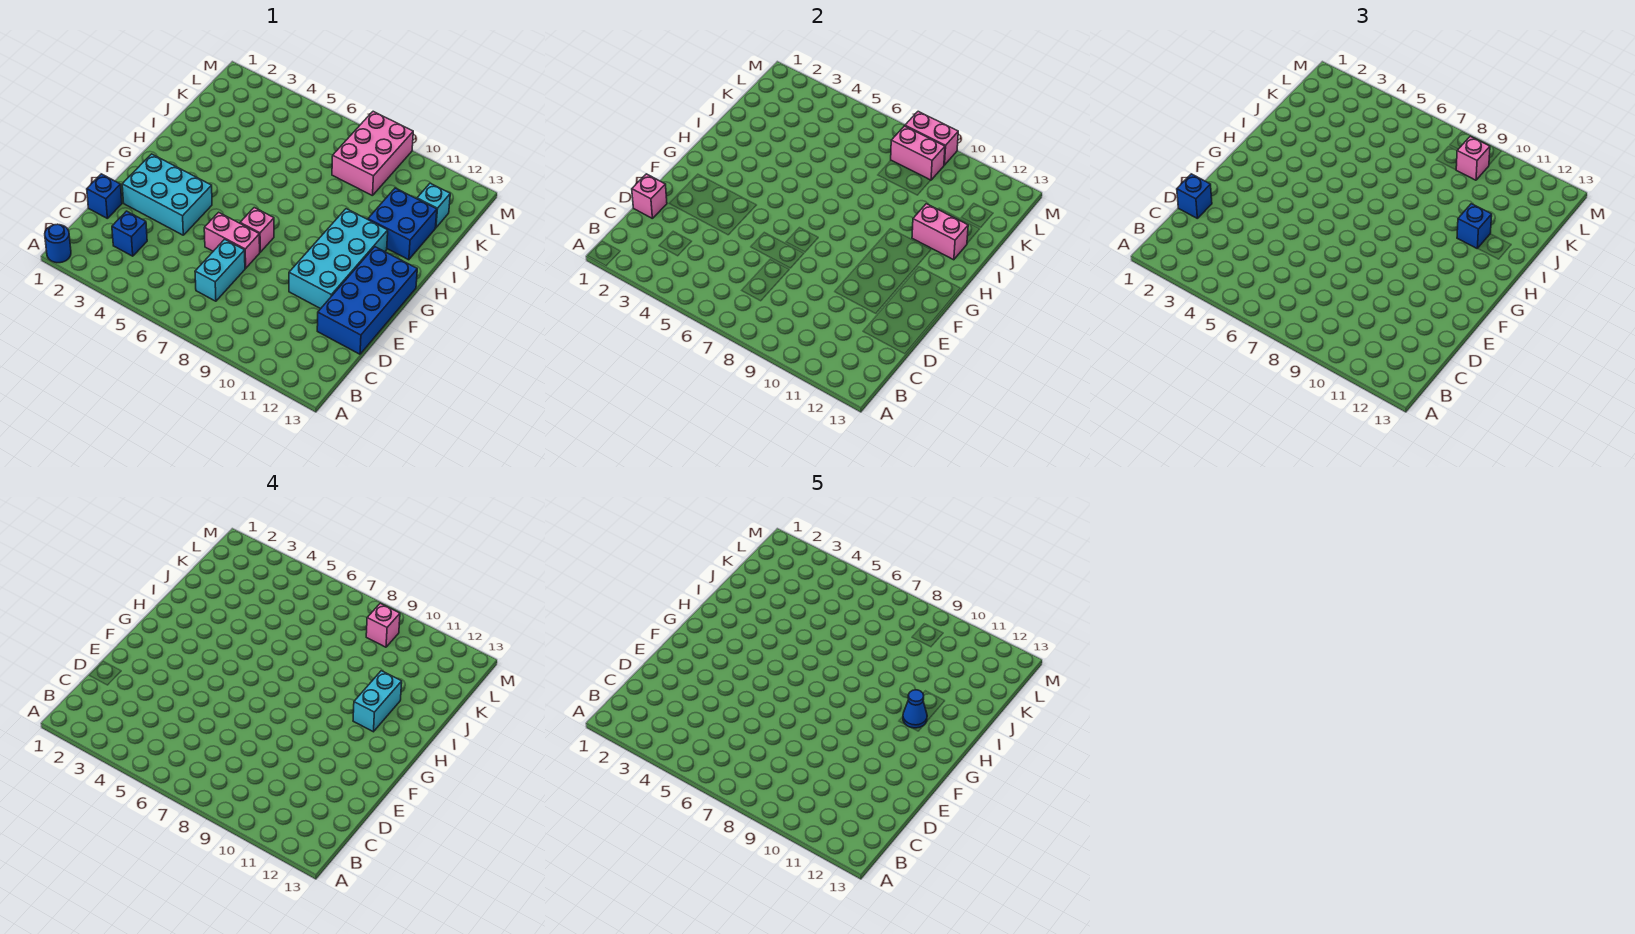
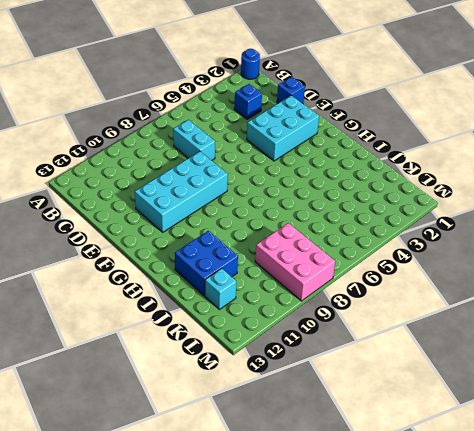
cyan 2x4 brick [135,152,228,232] -> cyan 2x4 brick turned to [289,209,388,309]
none -> blue 2x4 brick [317,247,417,354]
none -> pink 1x2 brick [204,212,260,268]
none -> pink 1x1 brick [240,208,274,252]

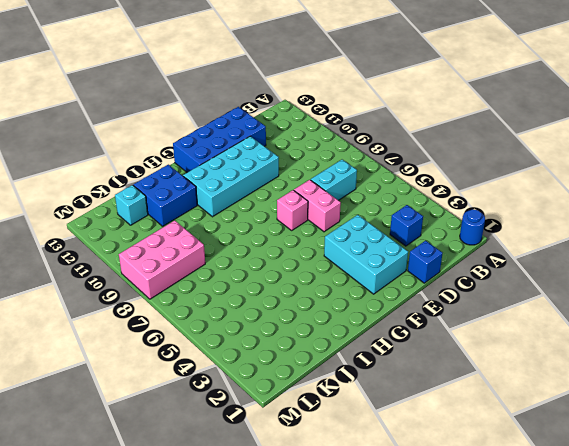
none -> pink 1x1 brick [632,174,667,218]
none -> pink 1x2 brick [912,204,968,260]
none -> pink 1x2 brick [891,126,945,180]

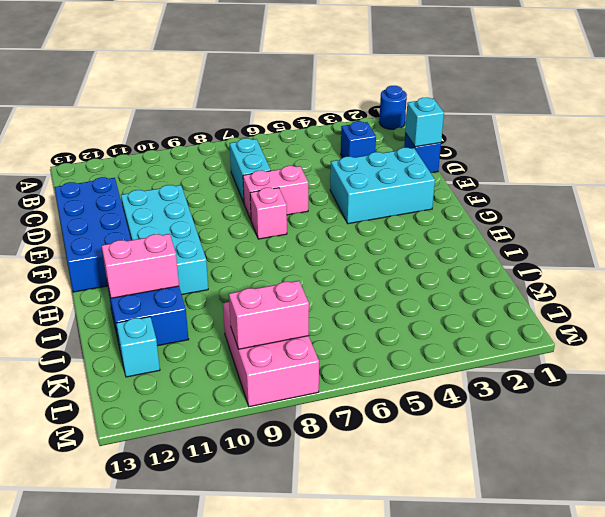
cyan 1x1 brick [405,97,444,147] -> pink 1x1 brick [632,174,667,218]
none -> pink 1x2 brick [905,111,958,165]
none -> blue 1x1 brick [1177,174,1212,218]
none -> blue 1x1 brick [1457,204,1492,248]

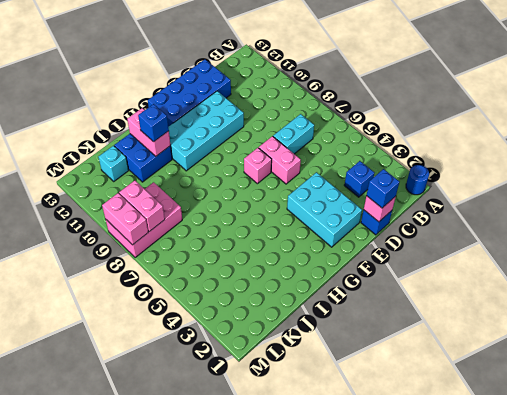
none -> pink 1x1 brick [1456,136,1490,180]
none -> cyan 1x2 brick [353,671,402,732]
none -> pink 1x1 brick [366,603,400,647]

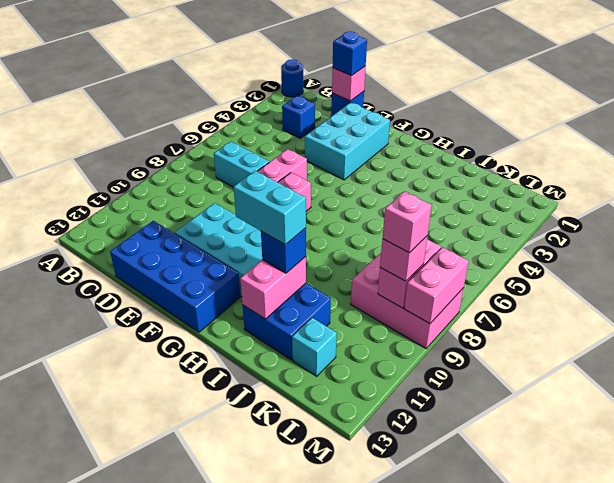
none -> blue 1x1 cone [903,690,927,728]

